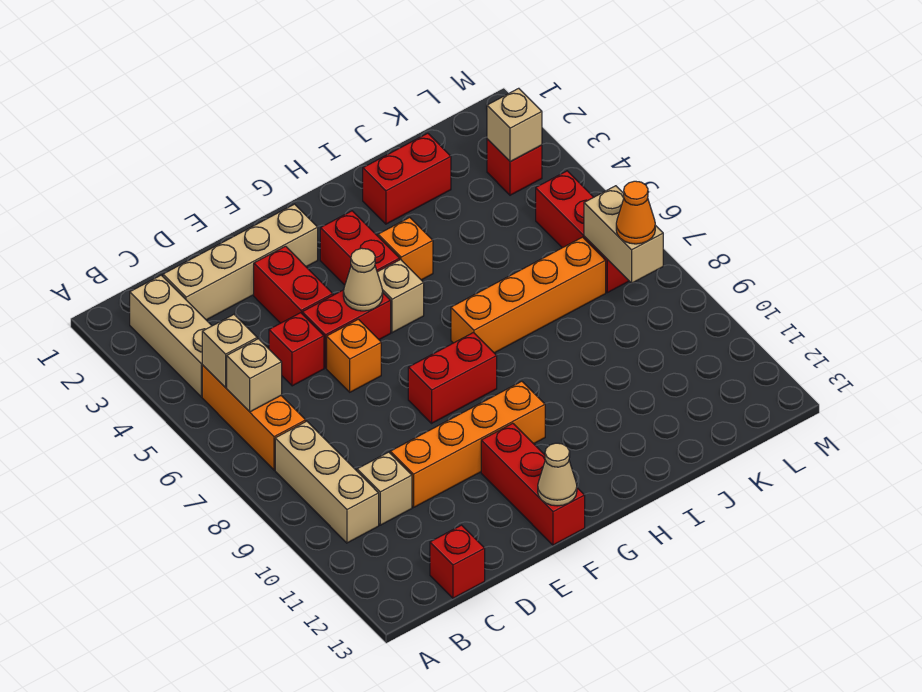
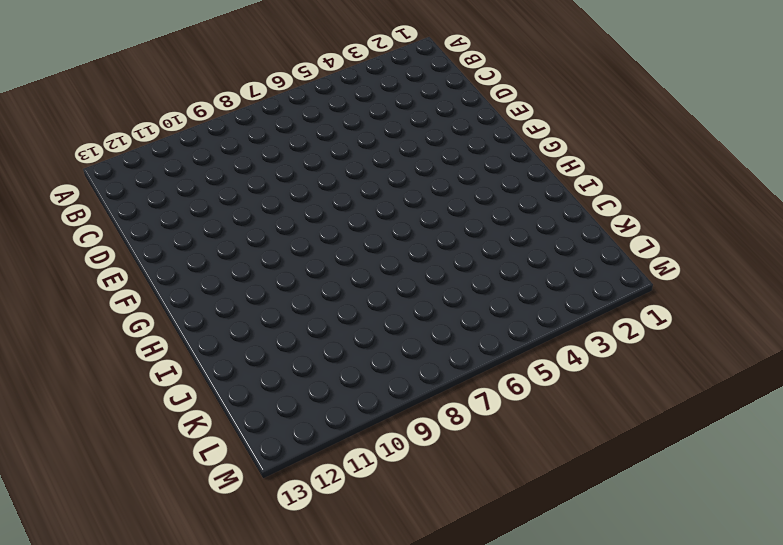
none -> tan 1x3 brick [130,275,212,397]
none -> orange 1x3 brick [202,365,306,470]
none -> tan 1x3 brick [275,421,379,543]

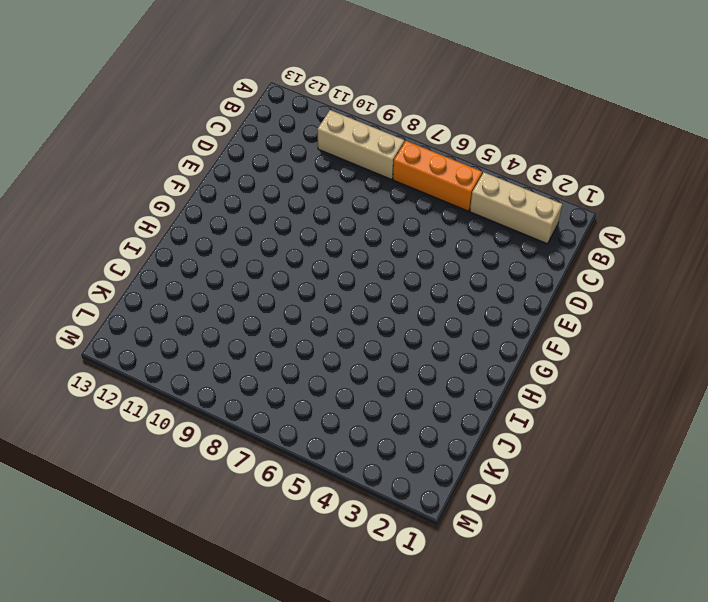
none -> tan 1x4 brick [163,204,318,320]
none -> tan 1x1 brick [357,452,412,525]
none -> red 1x1 brick [430,525,485,598]

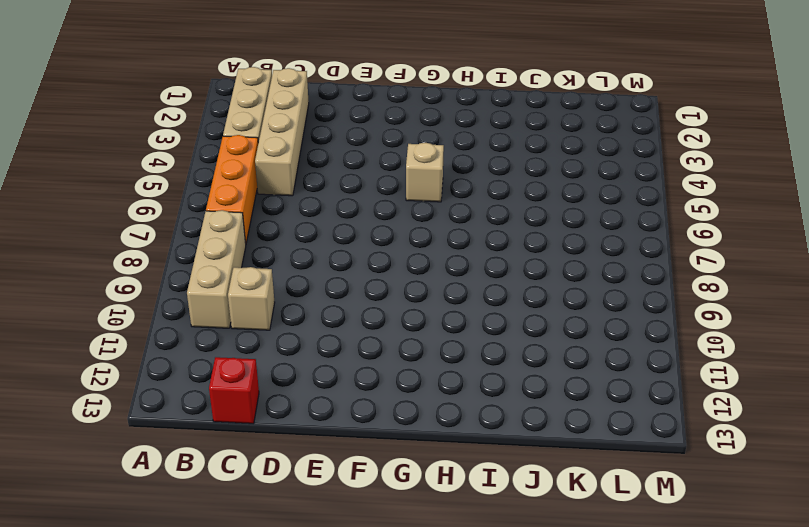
tan 1x4 brick [255,68,309,196] -> tan 1x4 brick turned to [163,204,318,320]
none -> red 1x1 brick [269,313,324,386]
none -> orange 1x4 brick [390,381,545,507]
none -> red 1x2 brick [254,246,333,323]

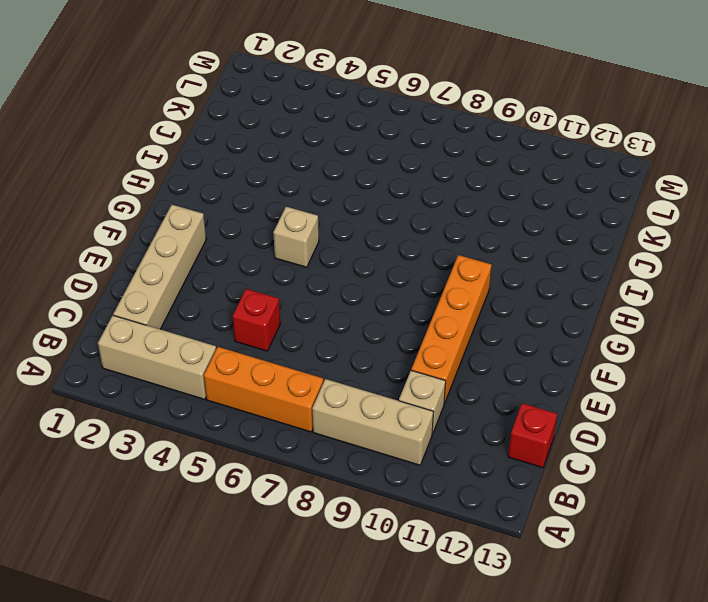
none -> red 1x2 brick [254,246,333,323]
none -> red 1x2 brick [302,290,391,368]
none -> orange 1x1 brick [327,319,381,392]

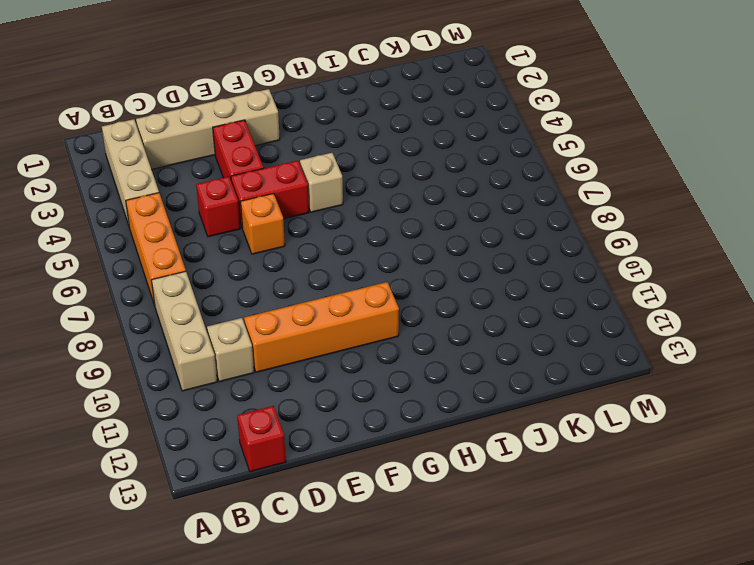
none -> red 1x2 brick [408,333,497,423]
none -> red 1x3 brick [481,423,585,545]
none -> red 1x2 brick [320,211,400,285]

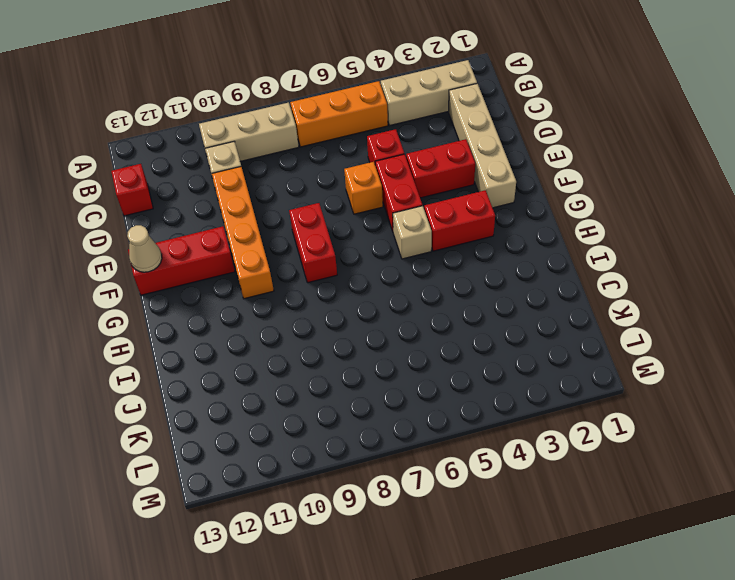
none -> orange 1x1 brick [378,217,433,280]
none -> orange 1x4 brick [451,237,606,353]
none -> red 1x2 brick [363,133,451,224]

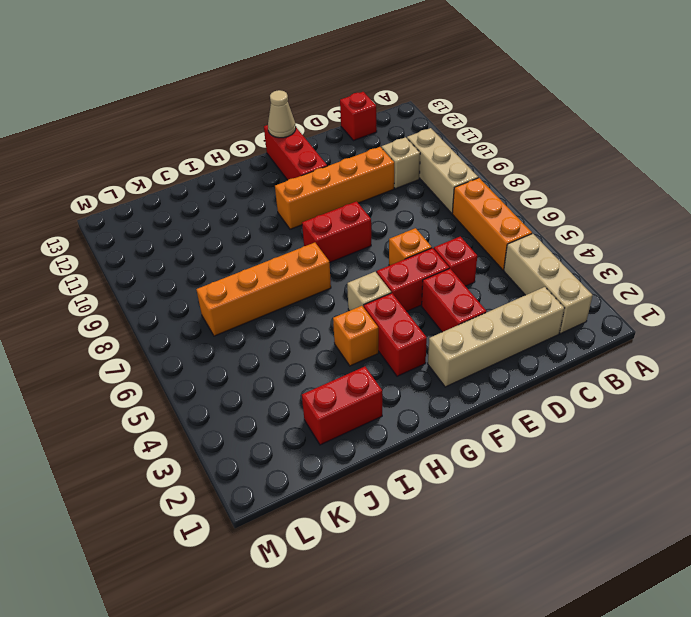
none -> red 1x1 brick [487,139,542,195]
none -> red 1x3 brick [536,171,629,293]
none -> tan 1x1 brick [202,315,257,388]

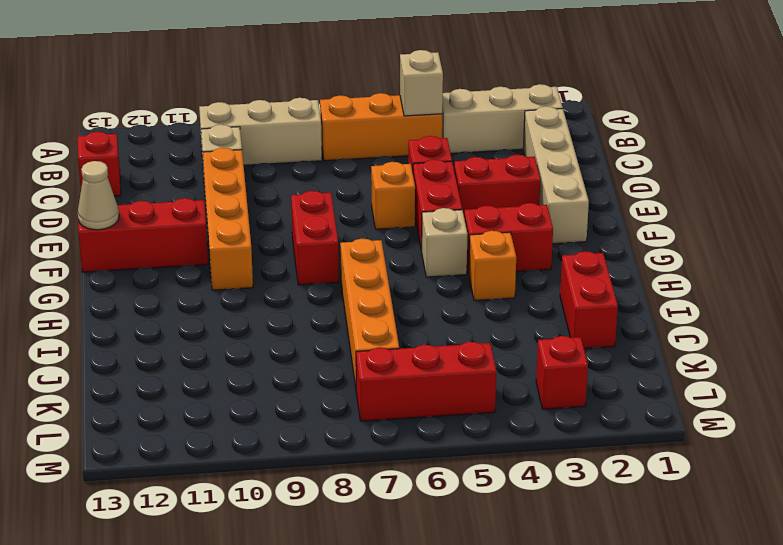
none -> tan 1x1 brick [227,339,282,412]
none -> tan 1x1 cone [343,248,383,311]
none -> tan 1x1 brick [487,88,542,162]

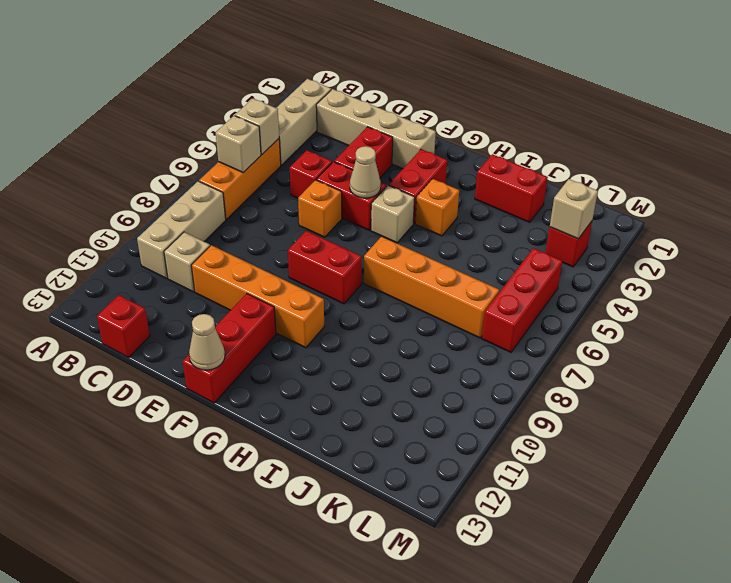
none -> tan 1x2 brick [584,186,663,283]
none -> orange 1x1 cone [616,181,655,244]

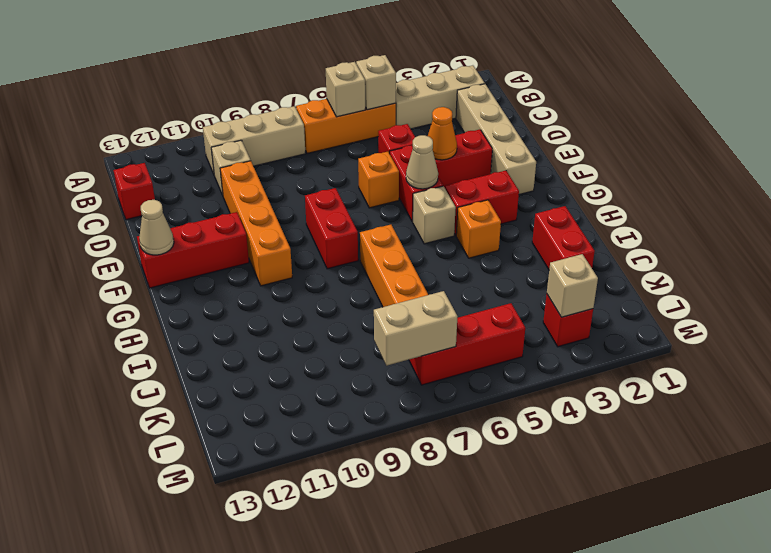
orange 1x1 cone [428,107,457,160] -> orange 1x1 cone moved to [616,181,655,244]

